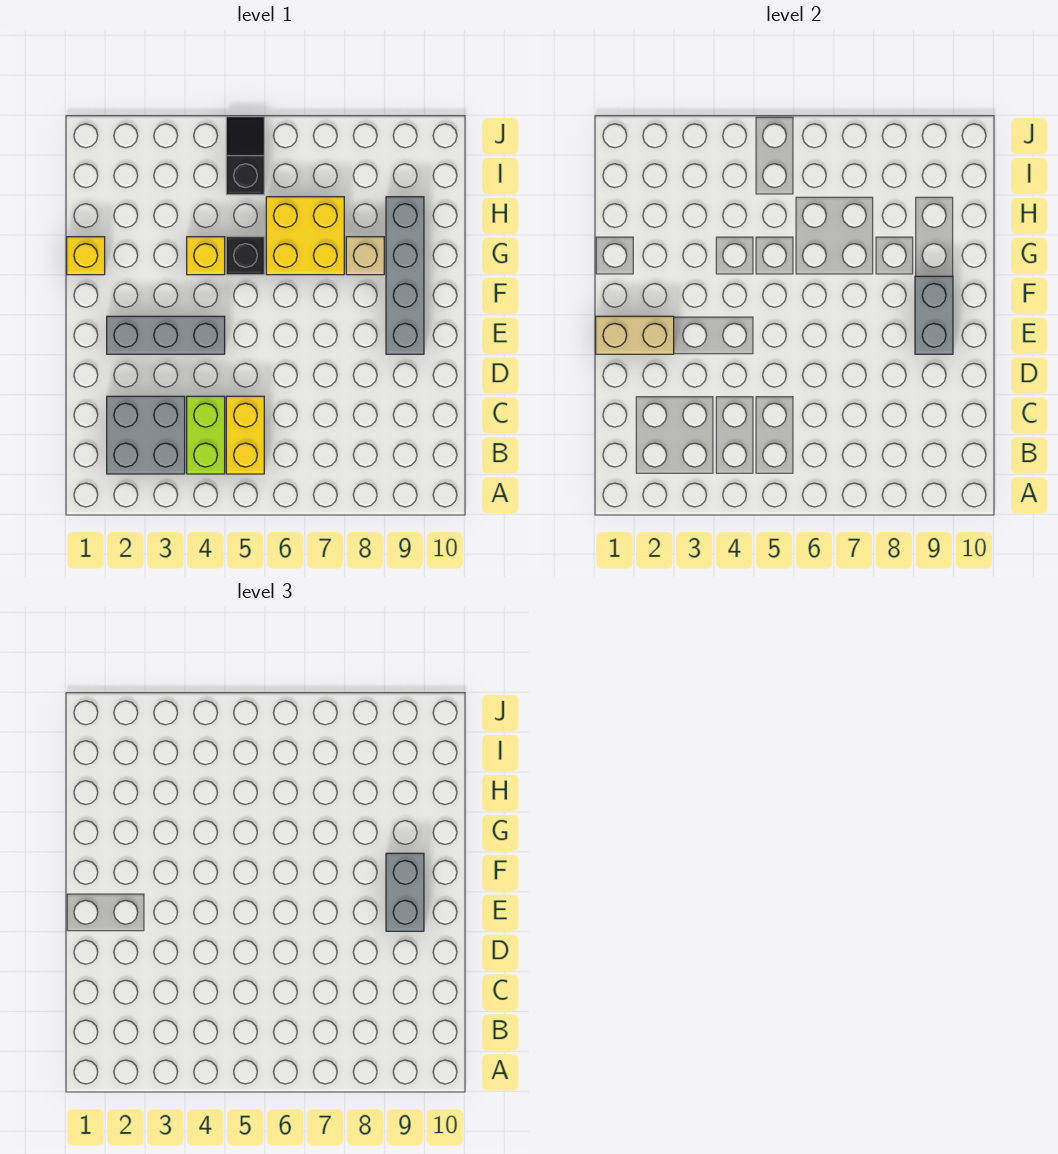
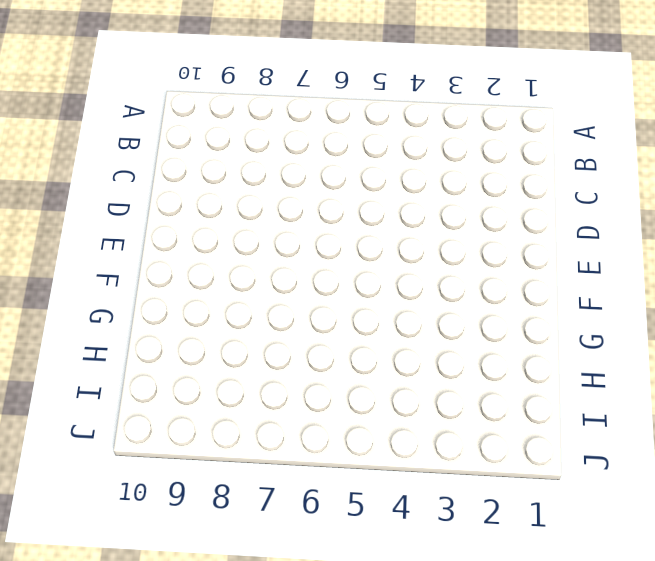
none -> grey 2x2 brick [107,396,185,474]
none -> lime 1x2 brick [187,396,225,474]
none -> yellow 1x2 brick [226,396,264,474]

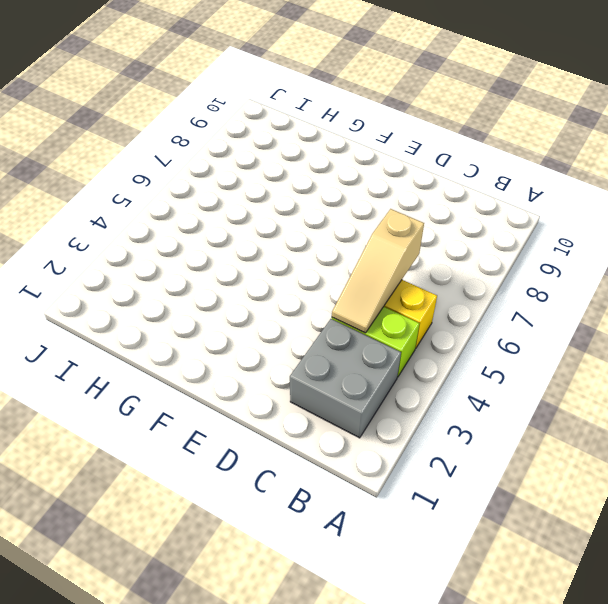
tan 1x3 slope [332,209,424,333] -> none
none -> grey 1x3 brick [107,316,225,354]
none -> grey 1x4 brick [386,197,424,354]
none -> yellow 1x1 brick [67,237,105,275]

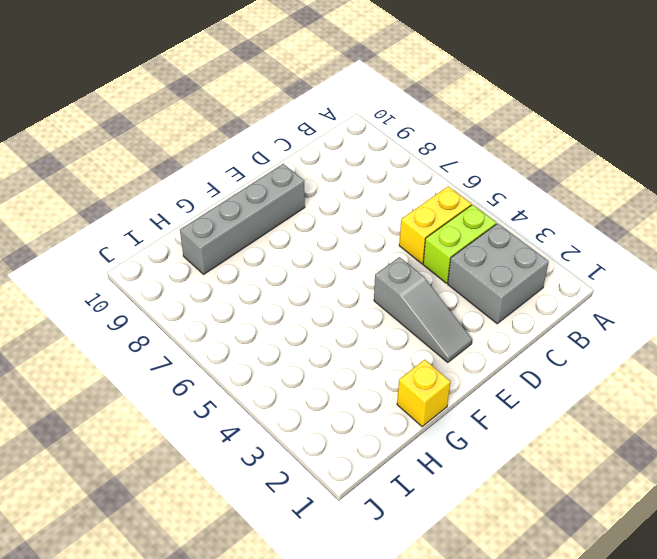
grey 1x3 slope [374,257,472,362] -> grey 1x3 brick [107,316,225,354]
none -> yellow 1x1 brick [187,237,225,275]
none -> black 1x1 brick [226,237,264,275]
none -> yellow 2x2 brick [266,197,344,275]

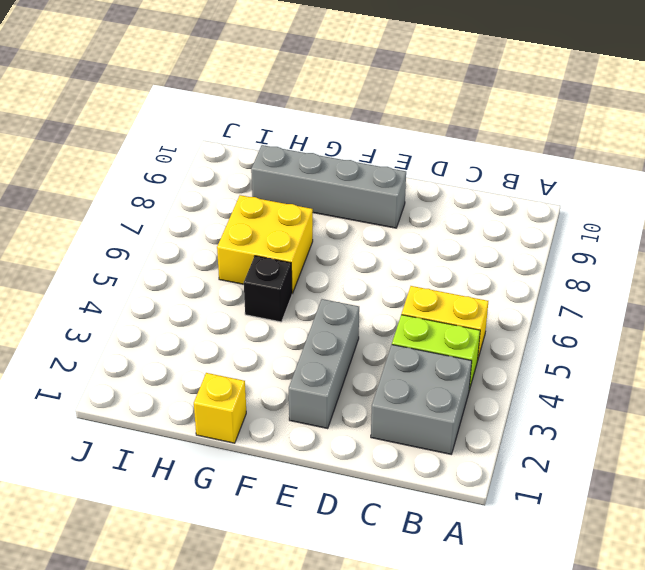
none -> yellow 1x1 brick [187,237,225,275]
none -> tan 1x1 brick [346,237,384,275]
none -> black 1x2 slope [226,117,264,195]

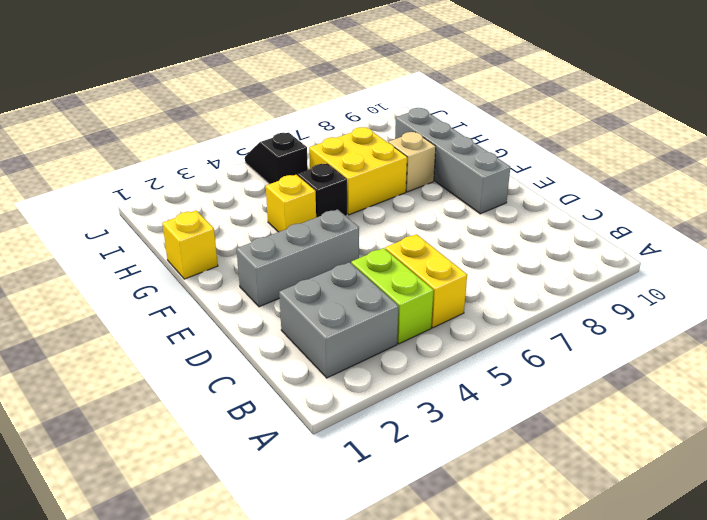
none -> tan 1x2 brick [596,316,674,354]
none -> grey 1x2 brick [915,276,953,354]
none -> grey 1x2 brick [386,853,424,931]

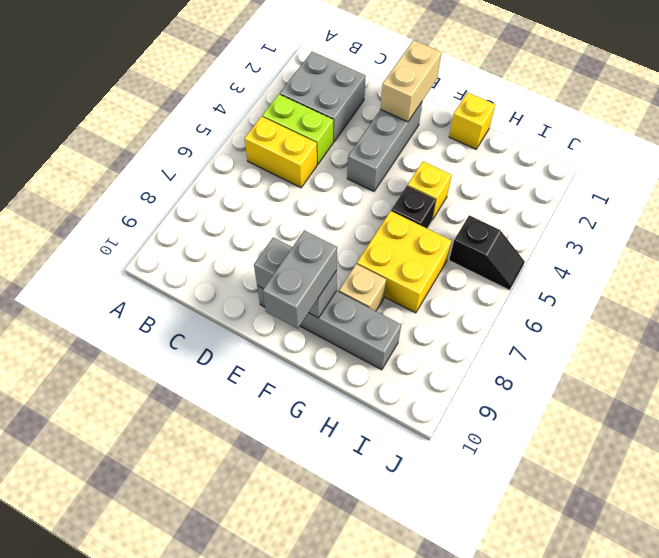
grey 1x2 brick [263,230,337,328] -> grey 1x2 brick turned to [386,853,424,931]

